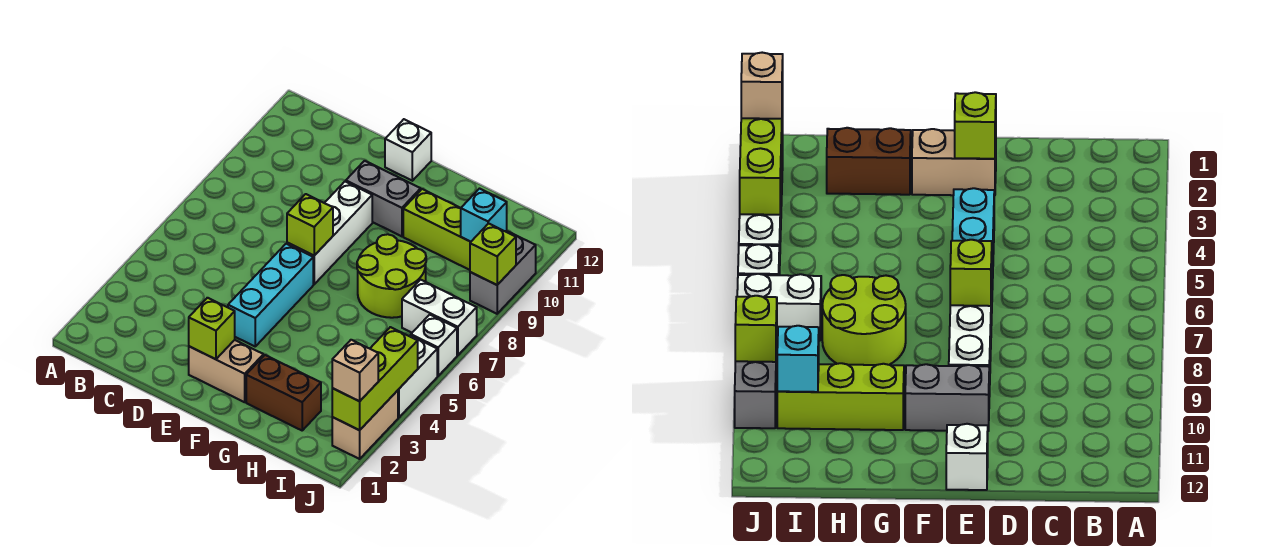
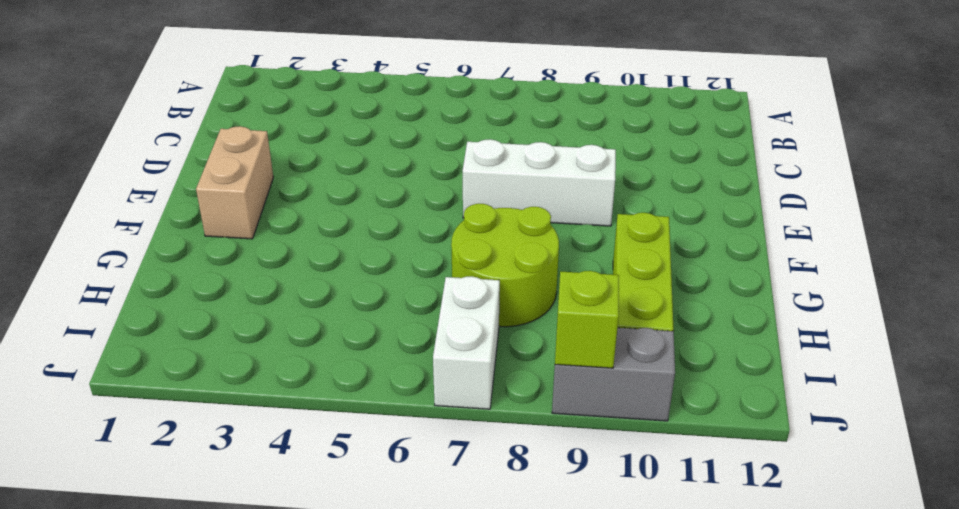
none -> cyan 1x3 brick [228,244,313,346]
none -> grey 1x2 brick [346,161,421,236]
none -> white 1x1 brick [385,119,431,181]

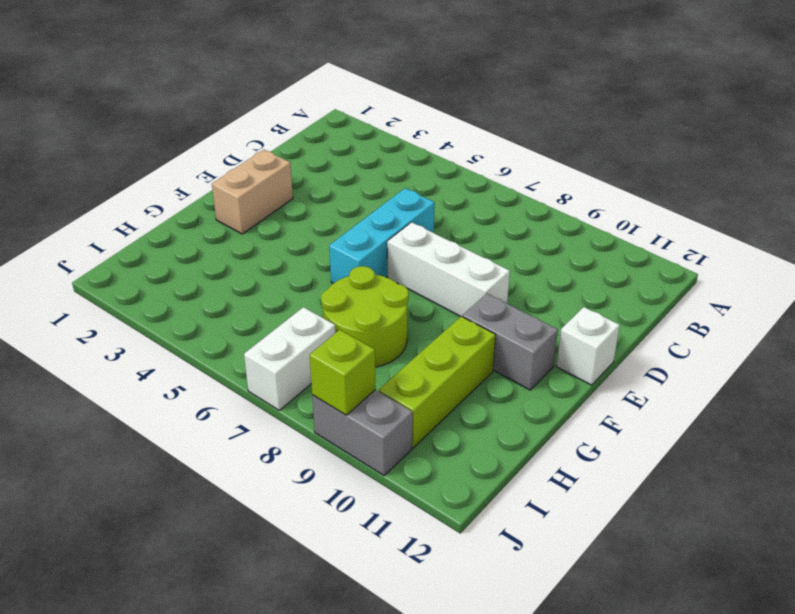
cyan 1x3 brick [329,188,435,283] -> cyan 1x3 brick turned to [228,244,313,346]
grey 1x2 brick [462,294,558,390] -> grey 1x2 brick turned to [346,161,421,236]
none -> brown 1x2 brick [246,355,321,430]
none -> tan 1x2 brick [332,390,398,459]
none -> white 1x2 brick [398,335,437,417]

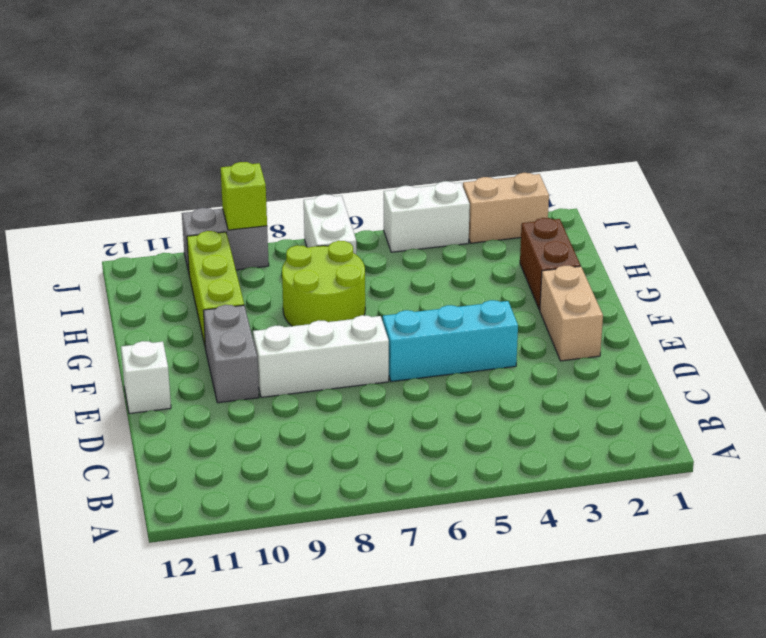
none -> white 1x1 brick [411,315,457,376]
none -> lime 1x1 brick [189,298,235,359]
none -> lime 1x1 brick [287,194,333,256]

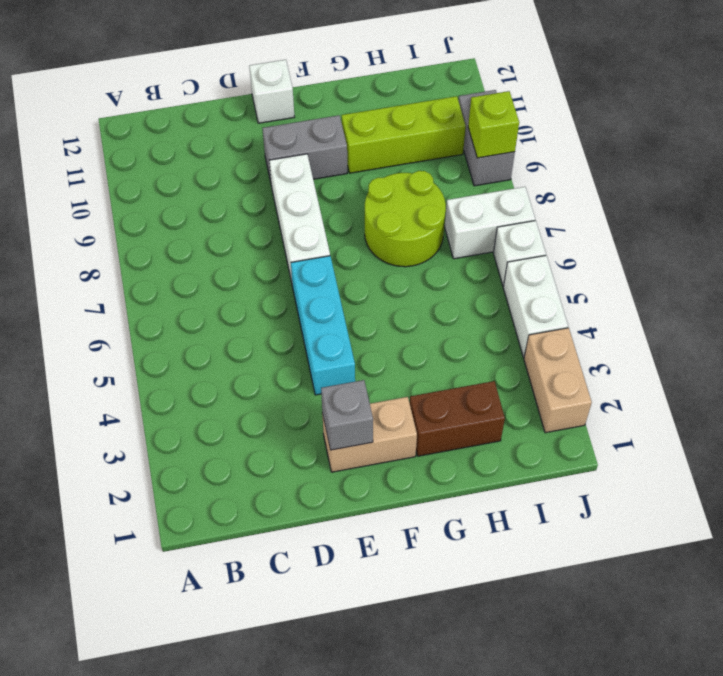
grey 1x1 brick [321,380,373,450] -> lime 1x1 brick [189,298,235,359]
none -> lime 1x1 brick [287,194,333,256]
none -> cyan 1x1 brick [461,189,507,242]
none -> lime 1x3 brick [332,327,418,430]

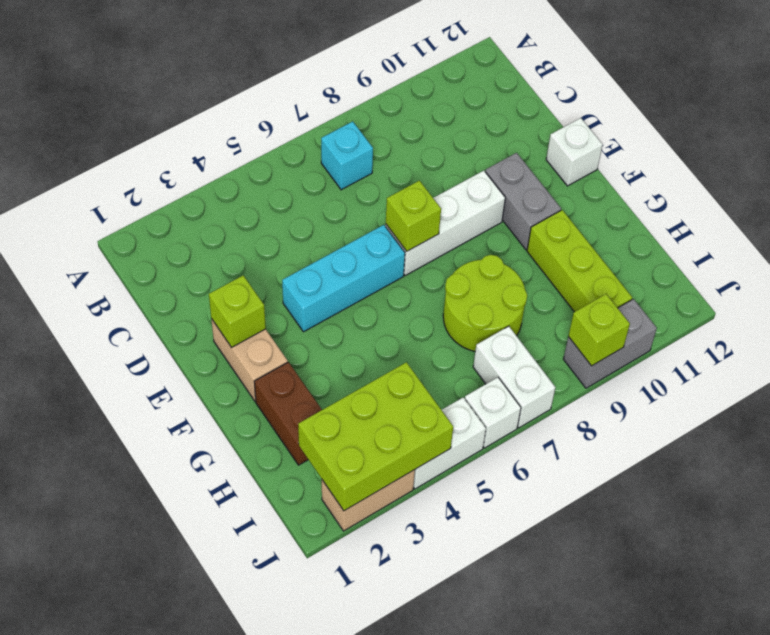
cyan 1x1 brick [321,121,373,190] -> cyan 1x1 brick moved to [461,189,507,242]
lime 2x3 brick [298,362,453,511] -> lime 1x3 brick [332,327,418,430]
none -> tan 1x1 brick [332,340,378,401]

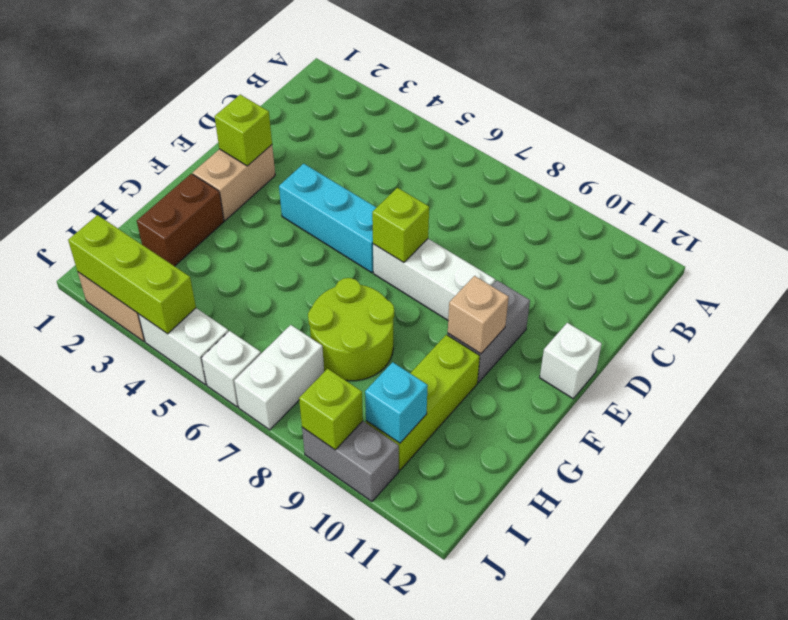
tan 1x1 brick [448,276,509,354] -> tan 1x1 brick moved to [332,340,378,401]

